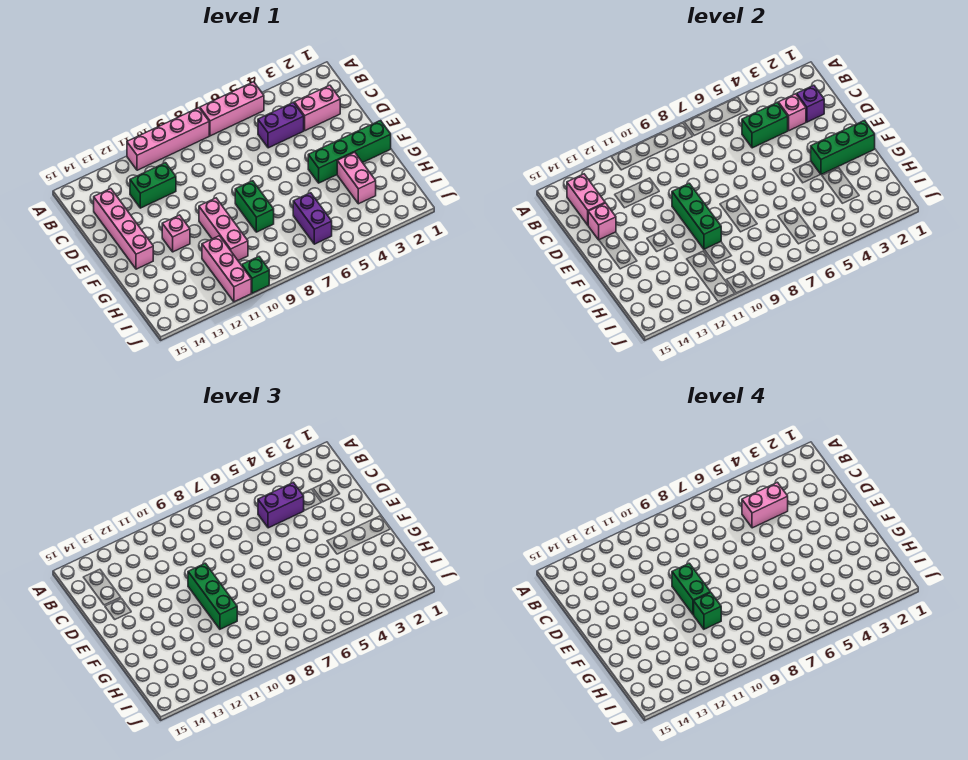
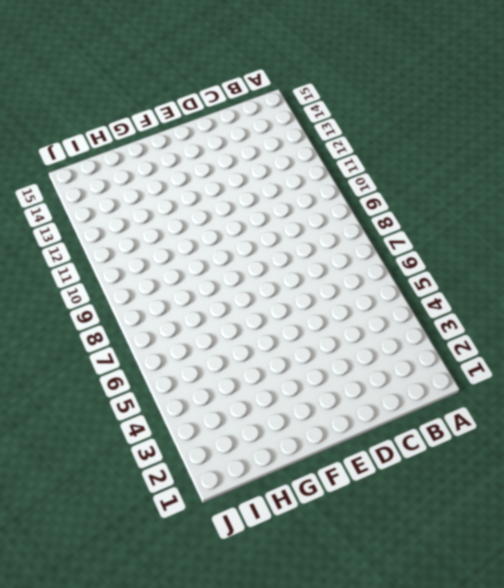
none -> pink 1x3 brick [200,82,264,136]
none -> pink 1x4 brick [127,108,209,170]
none -> pink 1x2 brick [294,85,340,131]

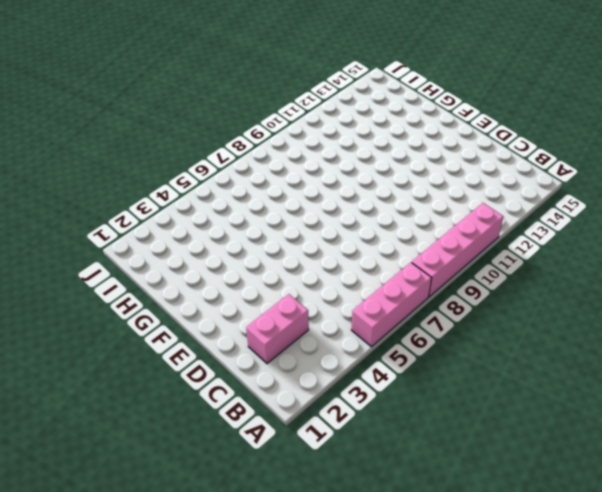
none -> purple 1x2 brick [258,102,304,148]
none -> green 1x2 brick [130,163,176,208]
none -> pink 1x4 brick [94,189,153,269]

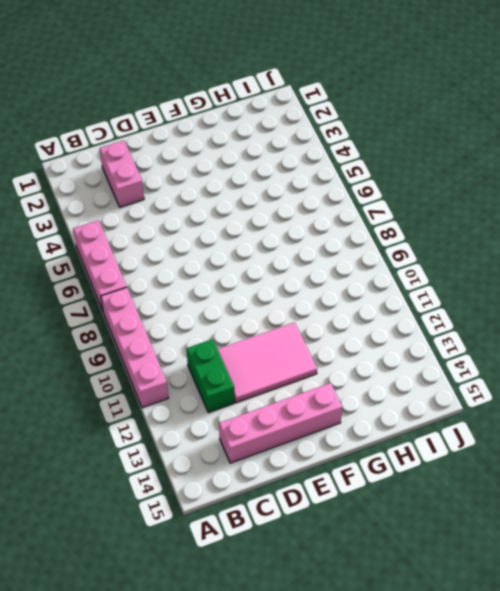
pink 2x3 tile [218,322,317,403] -> pink 1x1 brick [162,215,190,252]
none -> purple 1x2 brick [258,102,304,148]
none -> green 1x4 brick [308,121,391,183]
none -> green 1x2 brick [235,181,274,232]

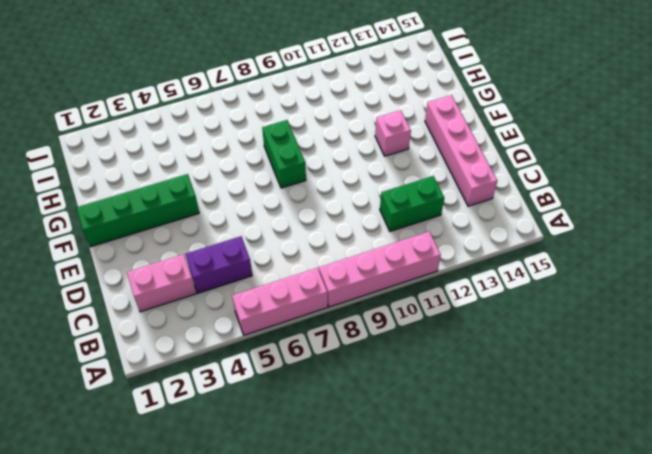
none -> pink 1x3 brick [199,198,248,260]
none -> pink 1x2 brick [337,152,376,204]
none -> purple 1x2 brick [293,193,332,244]

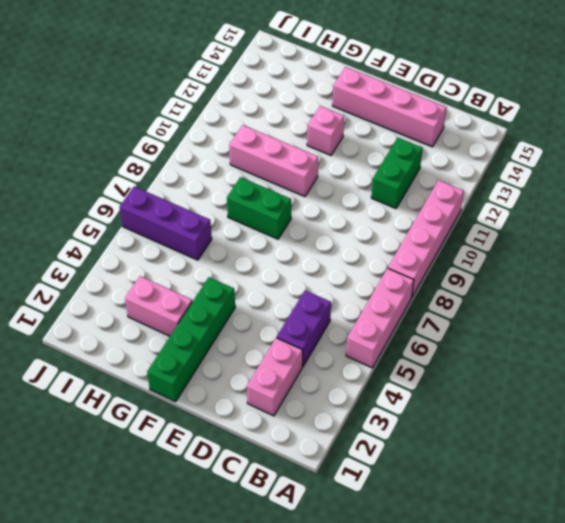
purple 1x3 brick [120,186,212,260] -> purple 1x2 brick [293,193,332,244]
none -> pink 1x3 brick [202,236,251,302]
none -> green 1x1 brick [242,257,269,293]
none -> pink 1x2 brick [567,174,605,225]

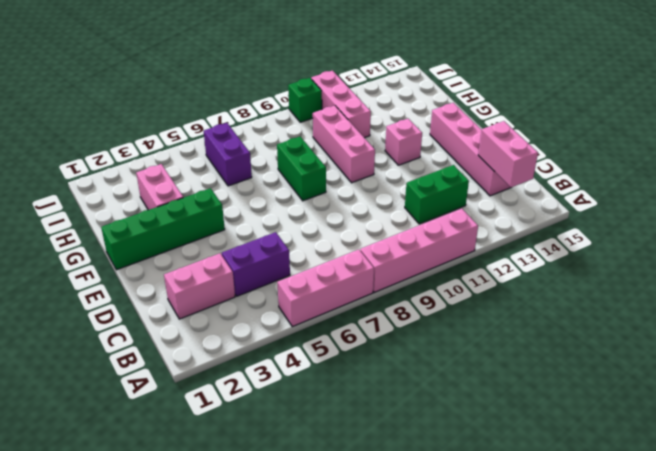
none -> purple 1x1 brick [797,85,824,122]
none -> pink 1x1 brick [778,94,806,131]
none -> green 1x2 brick [742,102,788,148]

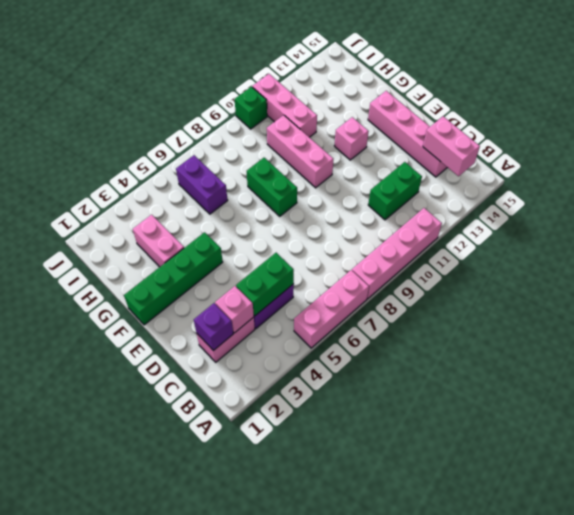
none -> pink 1x1 brick [588,203,616,240]
none -> green 1x3 brick [672,183,721,249]
none -> green 1x3 brick [811,121,875,174]

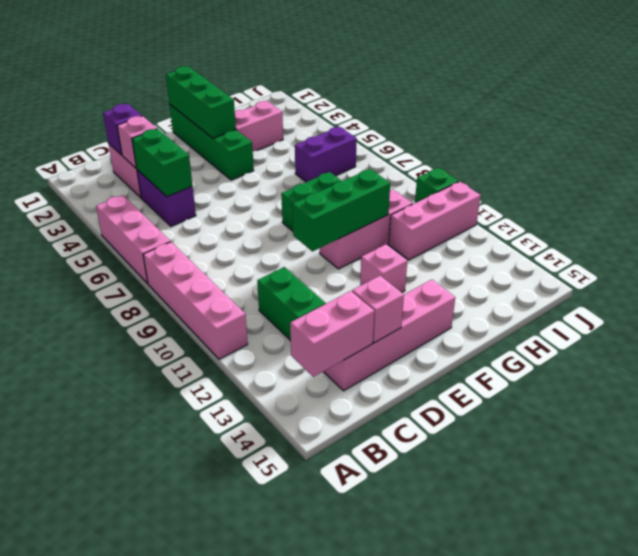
none -> purple 1x2 brick [258,482,304,528]
none -> green 1x3 brick [188,563,237,629]
none -> pink 1x2 brick [742,482,788,528]

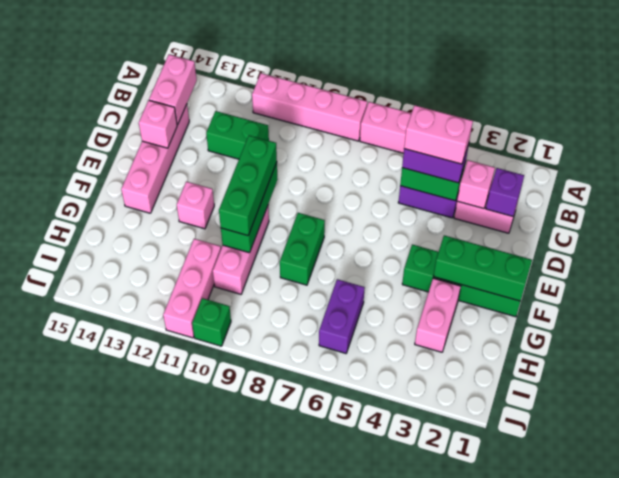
none -> green 1x2 brick [672,563,710,615]
none -> green 1x1 brick [694,592,721,629]

